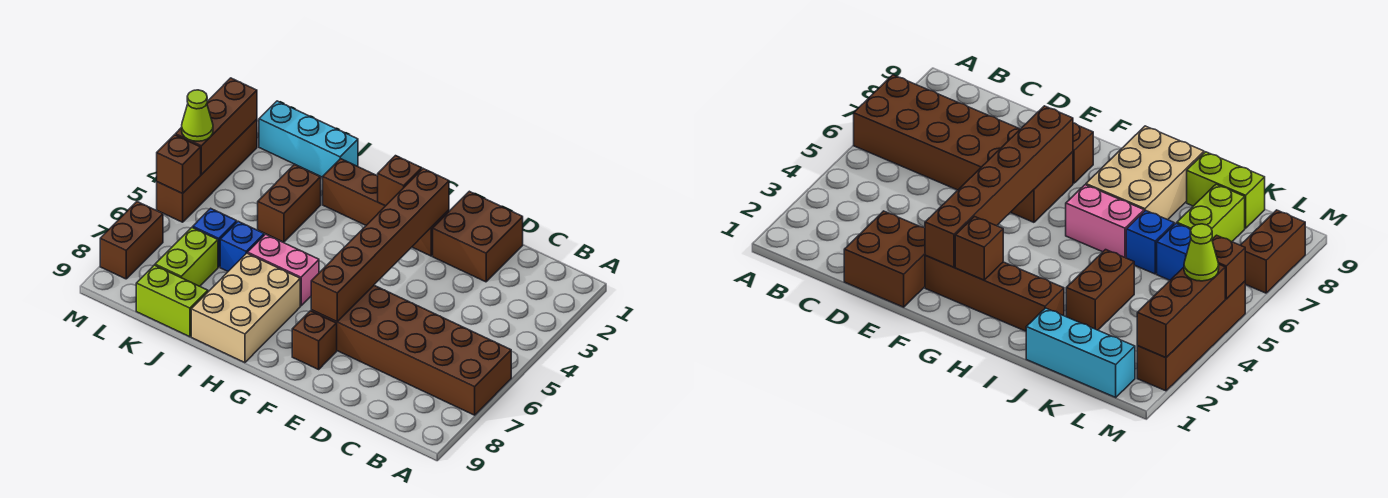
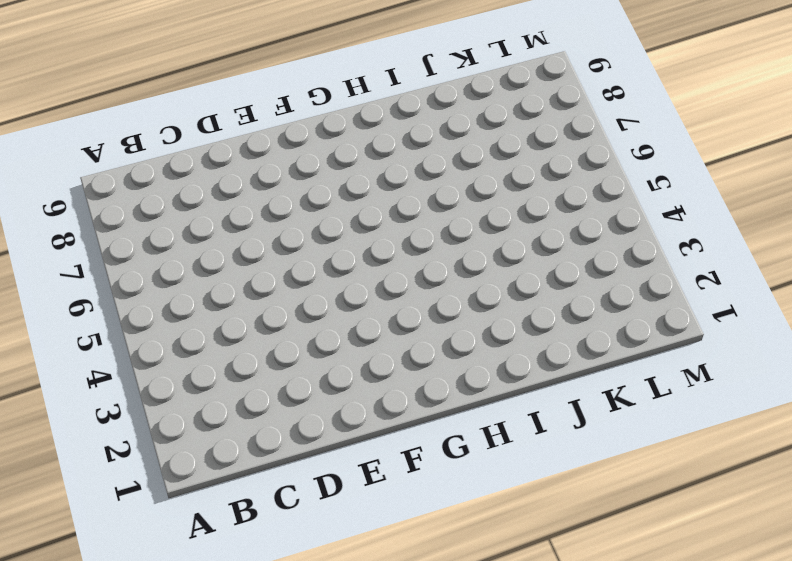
none -> brown 2x6 brick [311,285,511,415]
none -> brown 2x2 brick [433,191,523,282]
none -> brown 1x4 brick [323,159,449,256]

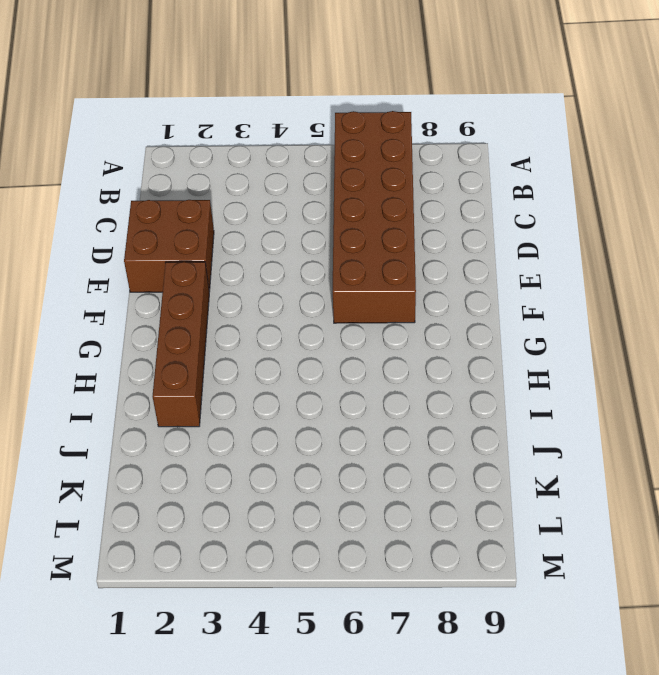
none -> brown 1x1 brick [292,311,337,369]
none -> pink 1x2 brick [248,234,319,306]
none -> tan 2x3 brick [191,253,300,363]

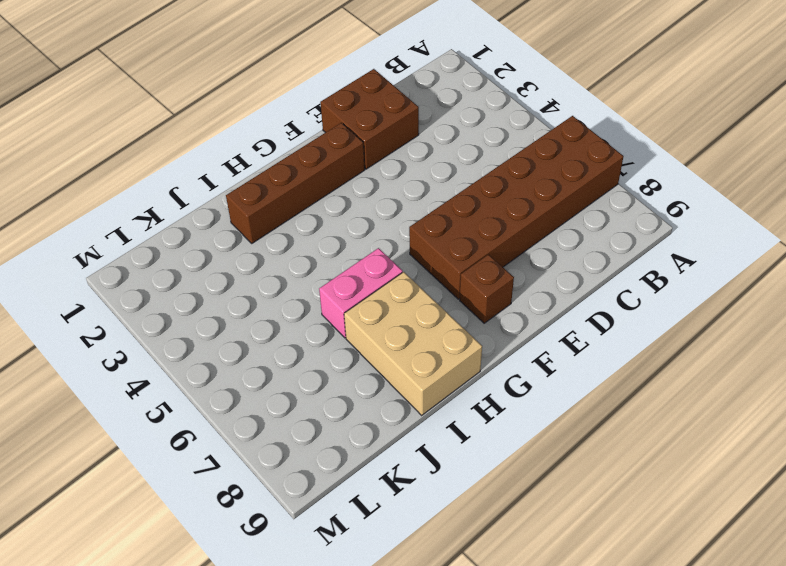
none -> cyan 1x3 brick [259,101,358,177]
none -> brown 1x2 brick [258,165,321,242]
none -> blue 1x1 brick [220,221,264,271]

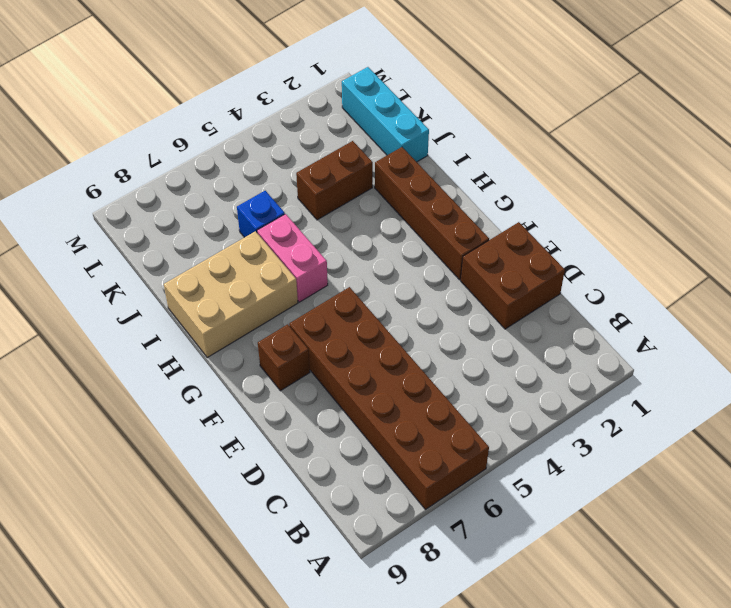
none -> lime 1x2 brick [136,265,208,337]
none -> blue 1x1 brick [193,208,237,267]
none -> lime 1x2 brick [155,227,218,286]

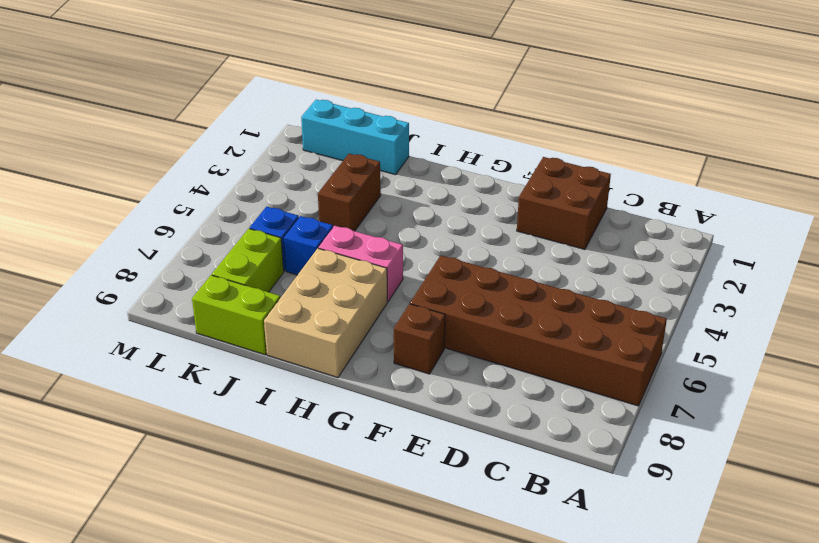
none -> brown 1x4 brick [323,159,449,256]
none -> brown 1x4 brick [157,119,257,222]
none -> brown 1x2 brick [100,202,163,279]

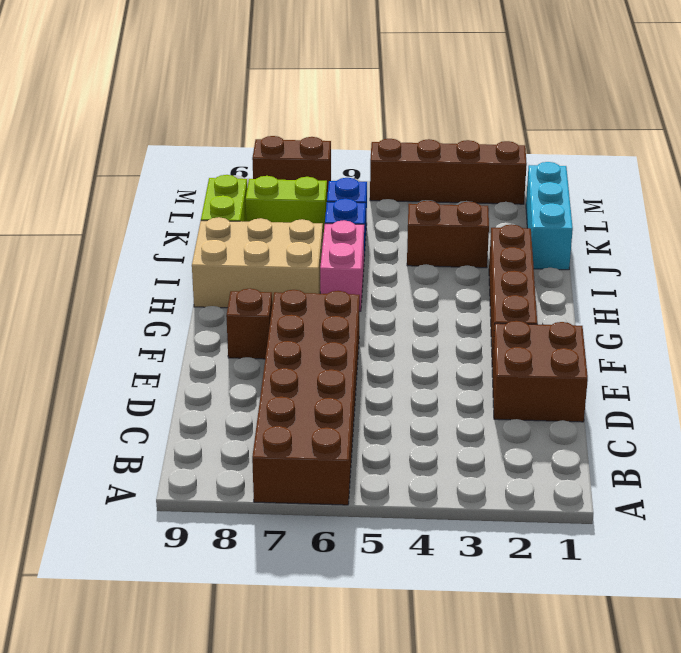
none -> brown 1x6 brick [311,169,449,322]
none -> brown 1x1 brick [378,156,422,206]
none -> brown 1x3 brick [175,78,257,175]

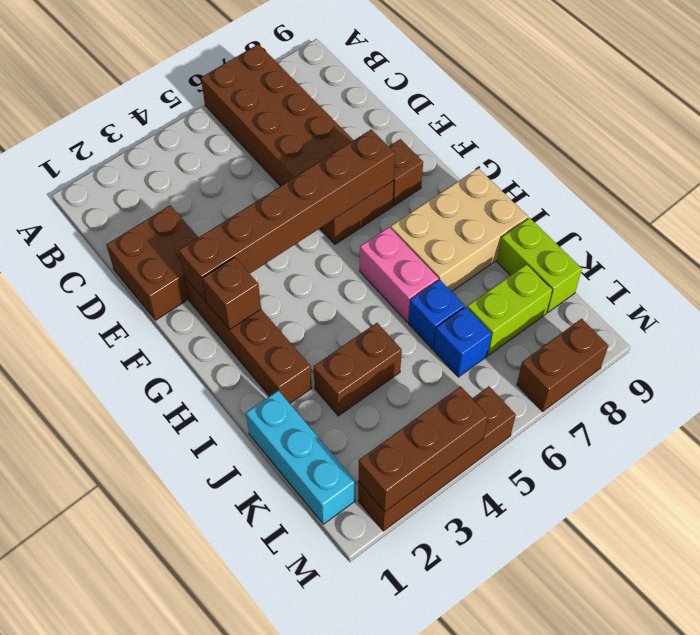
none -> brown 1x1 brick [157,135,201,193]
none -> lime 1x1 cone [182,90,213,141]

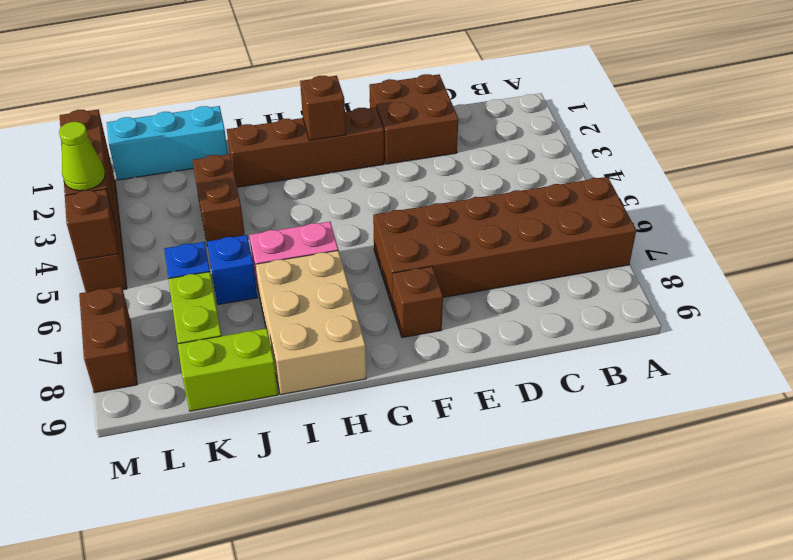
none -> brown 1x6 brick [311,169,449,322]

